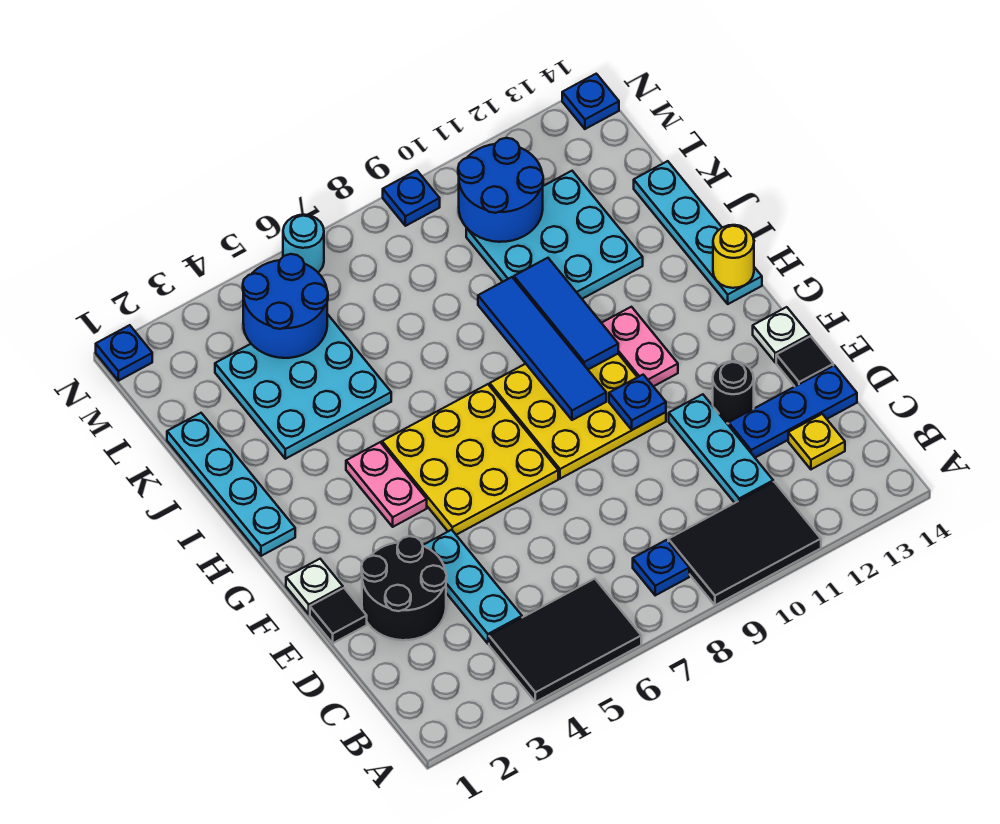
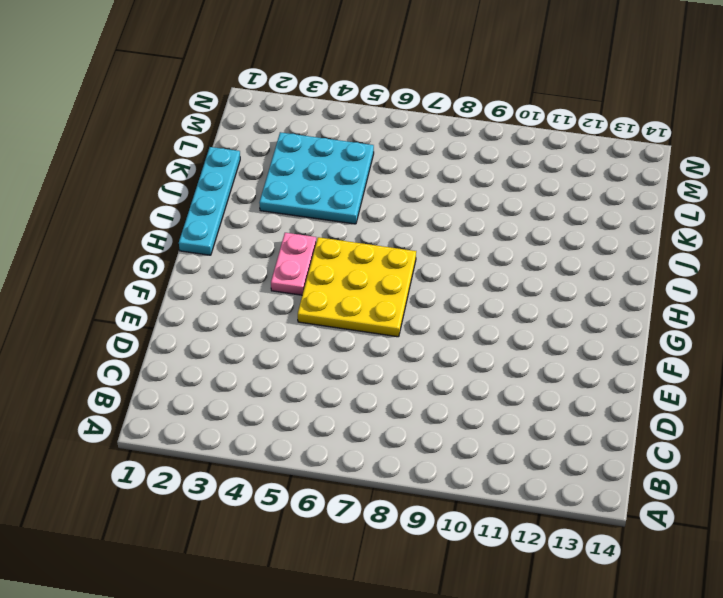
none -> black 2x3 tile [489,579,641,702]
none -> black 2x3 tile [668,482,821,605]
none -> blue 1x1 plate [633,540,689,595]
none -> cyan 1x3 plate [423,530,522,644]

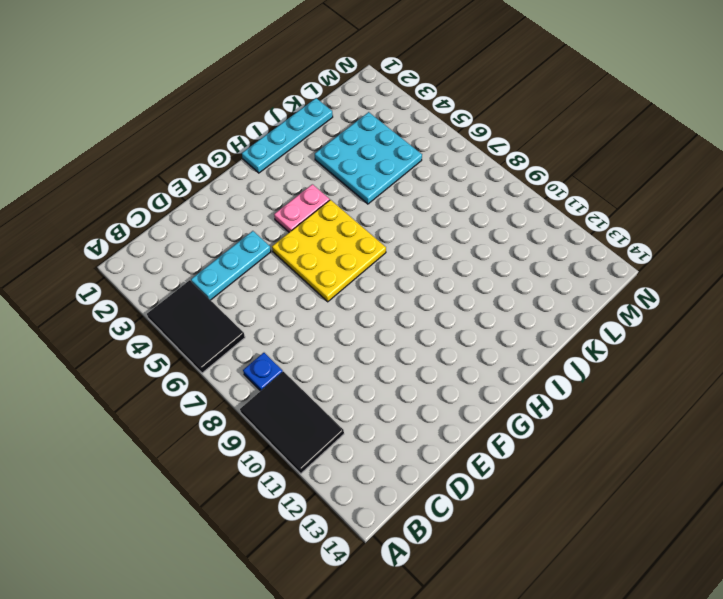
none -> cyan 1x3 plate [669,394,773,503]
none -> yellow 1x1 plate [788,414,845,469]
none -> black 2x2 round brick [361,536,447,640]
none -> blue 1x3 plate [729,365,857,458]

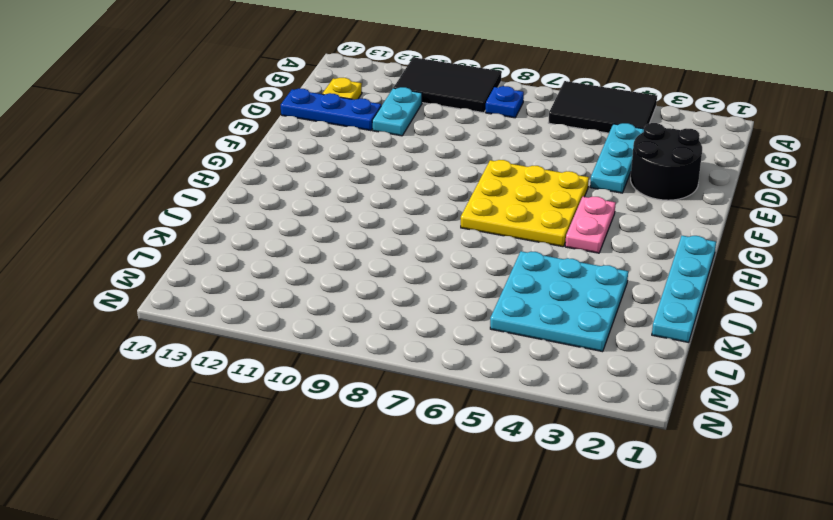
cyan 1x2 plate [372,87,422,136] -> cyan 1x3 plate [669,394,773,503]
none -> black 1x1 tile [310,588,367,643]
none -> black 1x1 round brick [713,361,754,424]
none -> black 1x1 tile [776,336,833,386]
none -> white 1x1 plate [286,559,343,614]

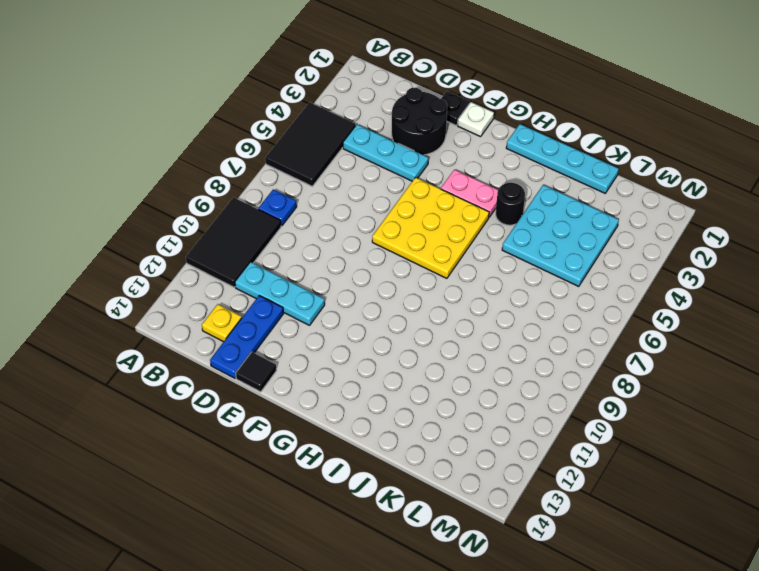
black 1x1 plate [441,91,470,125] -> black 1x1 tile [310,588,367,643]
black 1x1 round brick [496,183,525,225] -> black 1x1 round brick moved to [713,361,754,424]
none -> yellow 3x3 plate [490,354,666,479]
none -> white 1x1 plate [753,307,810,363]
none -> pink 1x2 plate [602,307,678,386]
none -> cyan 1x4 plate [634,161,762,304]

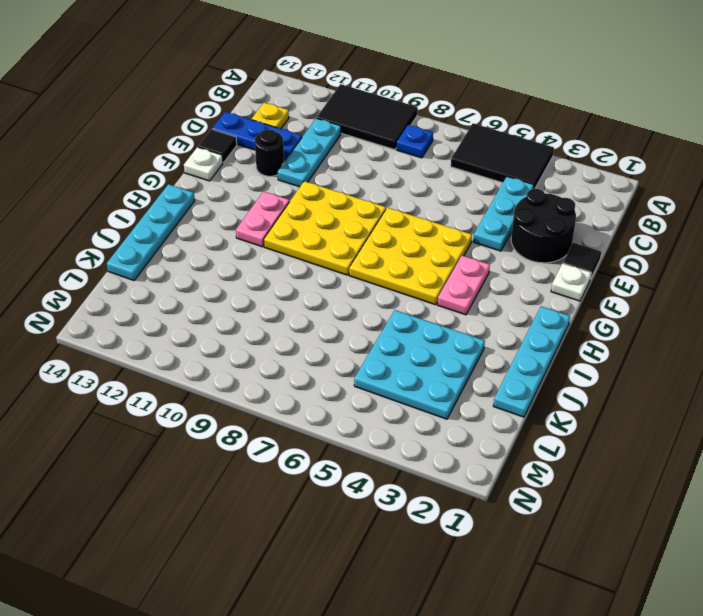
none -> cyan 3x3 plate [466,171,643,299]
none -> blue 1x1 plate [96,325,152,381]
none -> cyan 1x1 round brick [283,215,324,272]
none -> blue 1x1 plate [383,170,440,226]

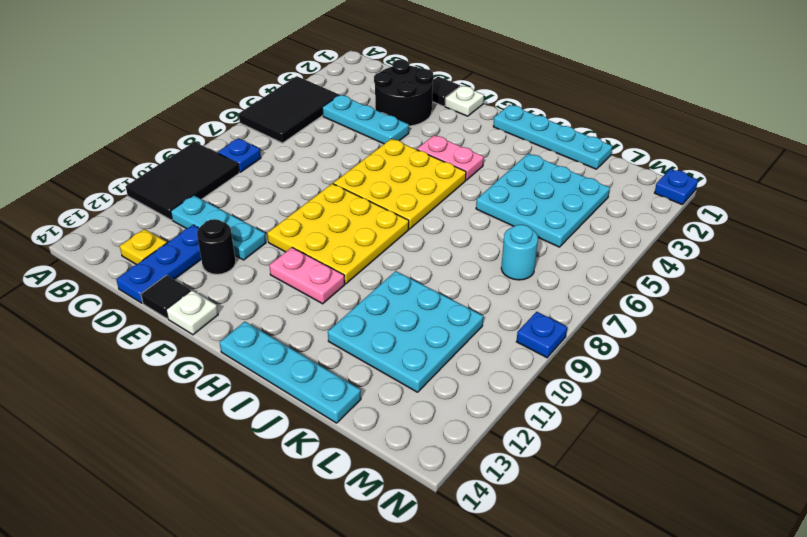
cyan 1x1 round brick [501,225,538,280] -> cyan 1x1 round brick moved to [283,215,324,272]
none -> blue 1x1 plate [562,74,619,129]
none -> blue 1x1 plate [609,375,666,430]
none -> blue 1x4 tile [478,277,606,420]
none -> blue 1x3 tile [514,258,618,370]

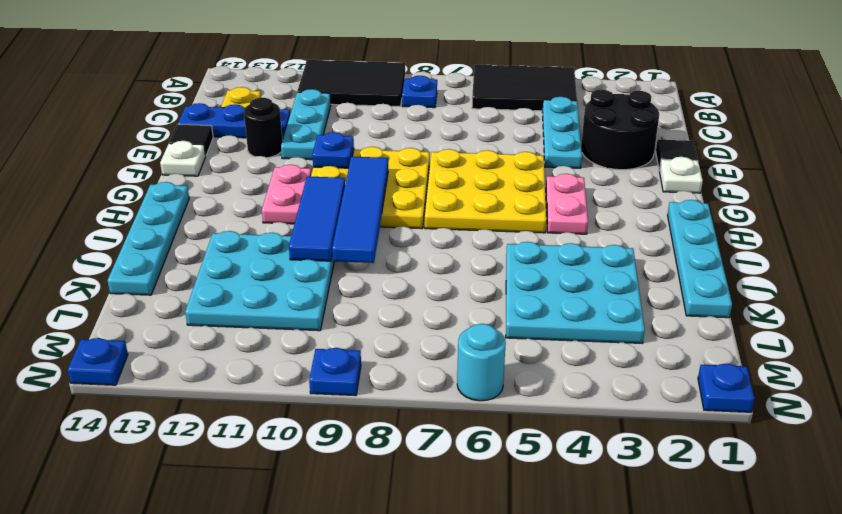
none -> yellow 1x1 round brick [713,225,754,288]
none -> blue 2x2 round brick [243,254,328,358]
none -> blue 2x2 round brick [458,138,543,242]

